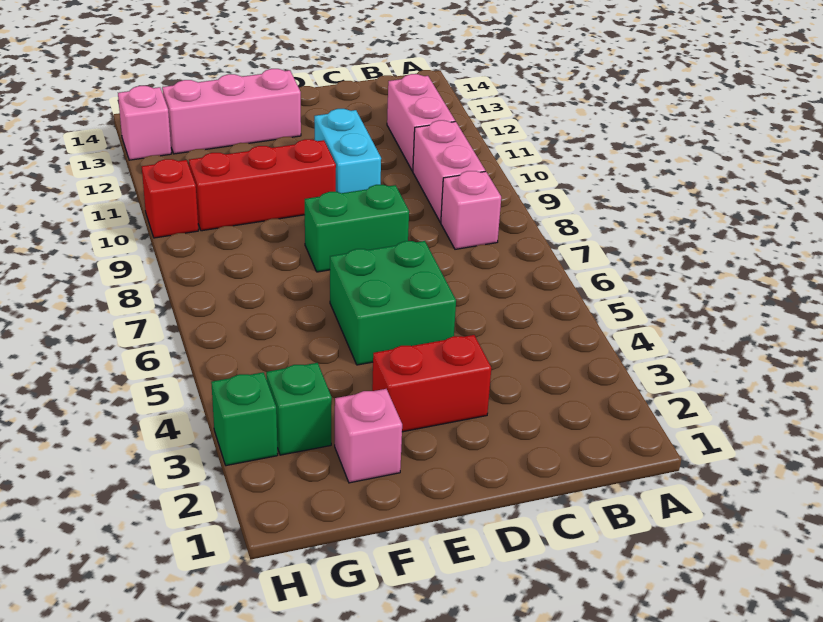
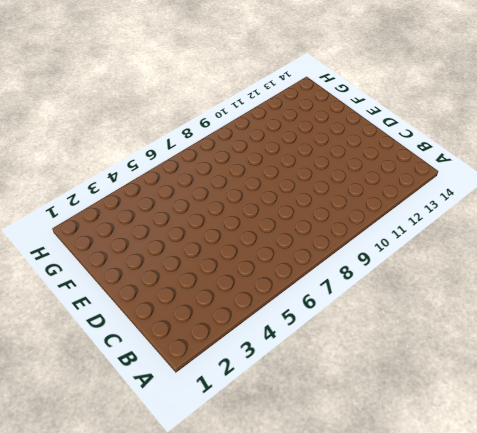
none -> pink 1x1 brick [441,171,501,249]
none -> pink 1x2 brick [413,120,485,222]
none -> pink 1x2 brick [387,74,455,171]

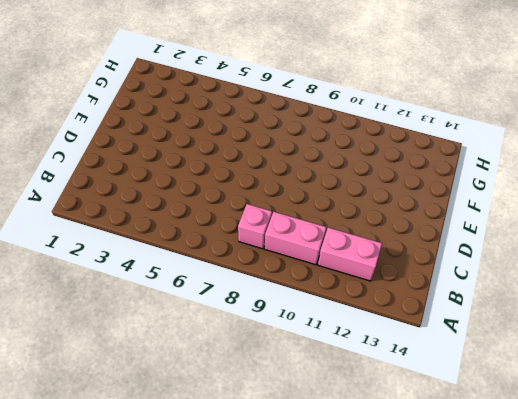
none -> red 1x2 brick [372,335,491,432]
none -> green 2x2 brick [330,241,456,365]
none -> green 1x2 brick [305,185,409,272]

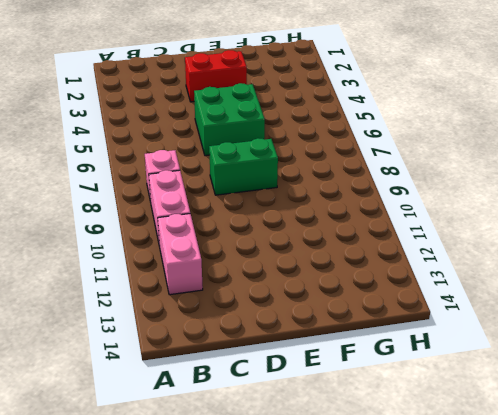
none -> cyan 1x2 brick [314,109,381,193]
none -> red 1x3 brick [189,139,336,231]
none -> pink 1x3 brick [162,69,301,154]

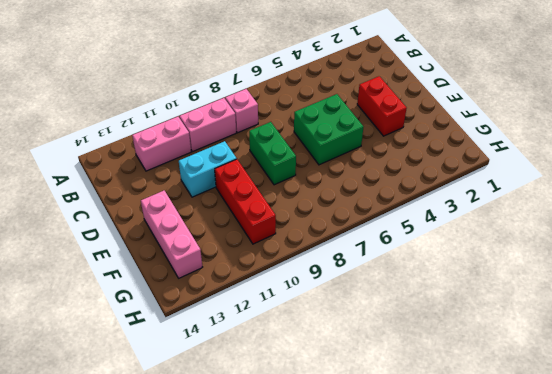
none -> pink 1x1 brick [335,389,402,483]
none -> green 1x1 brick [266,363,332,455]
none -> green 1x1 brick [211,372,278,466]

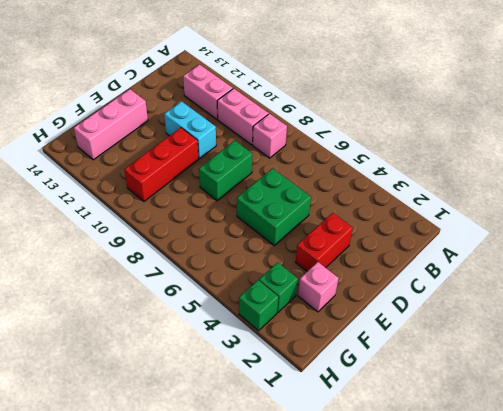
none -> red 1x1 brick [142,159,198,238]
none -> pink 1x1 brick [118,86,171,160]

